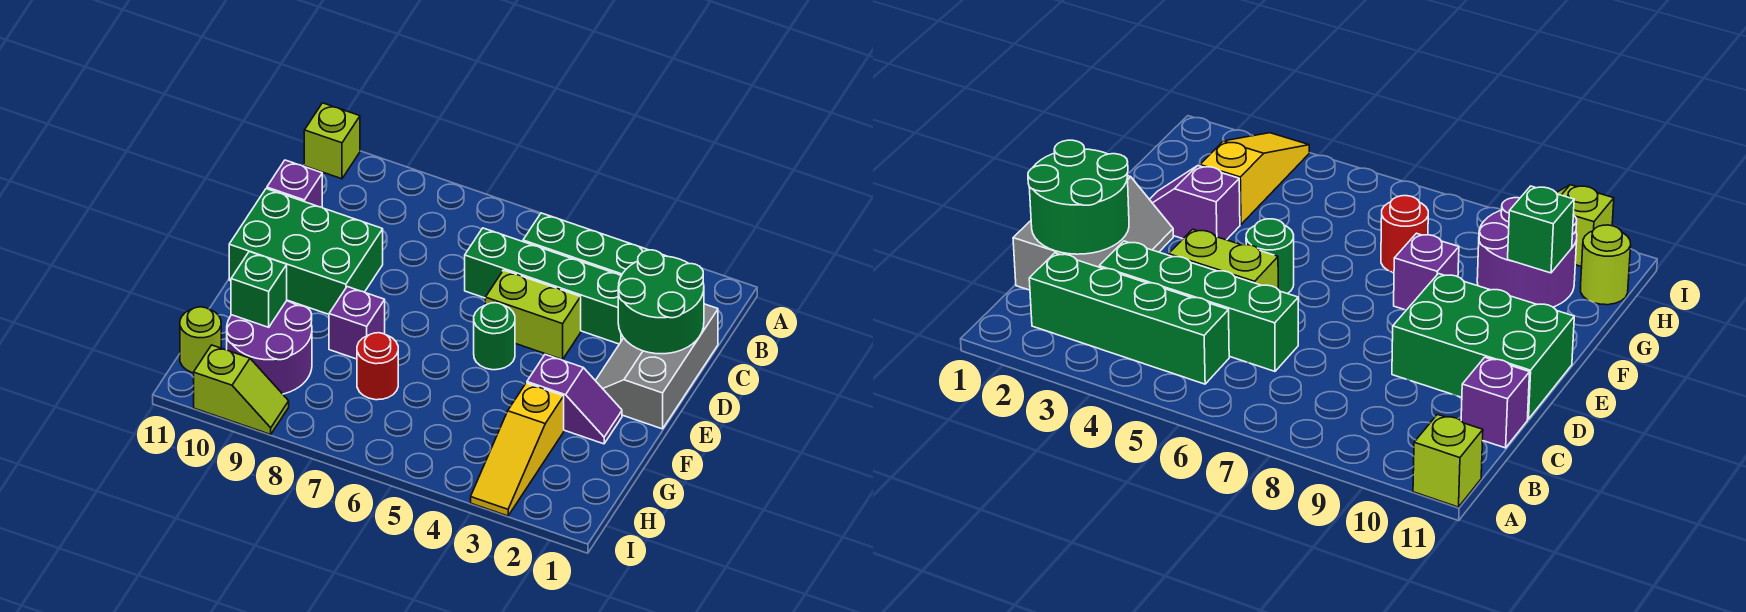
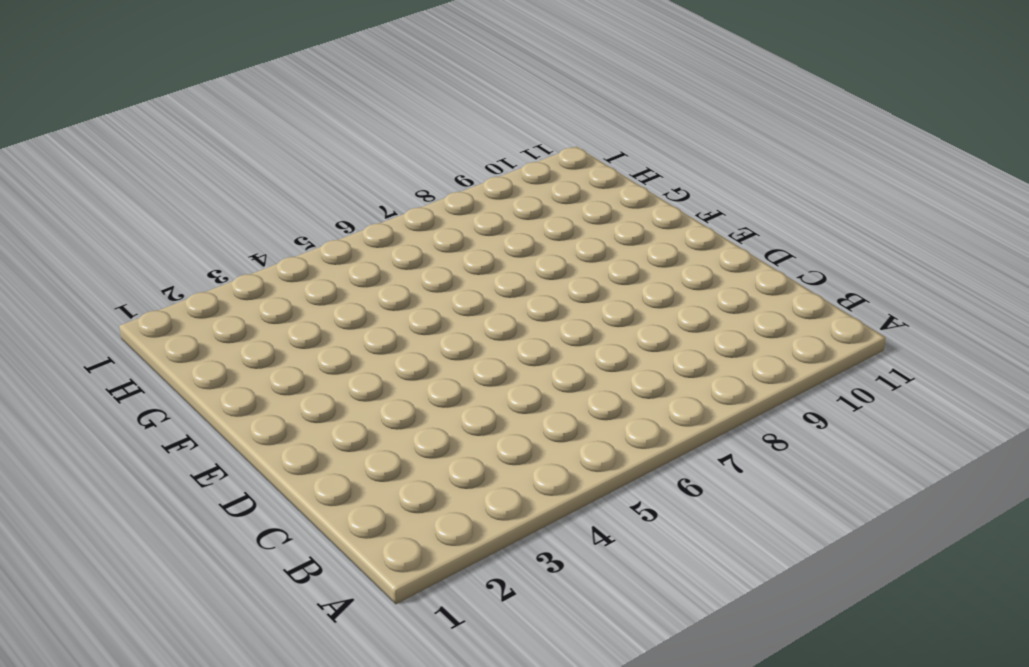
none -> lime 1x1 brick [304,103,360,179]
none -> green 1x4 brick [523,213,665,275]
none -> grey 2x3 slope [595,304,718,429]

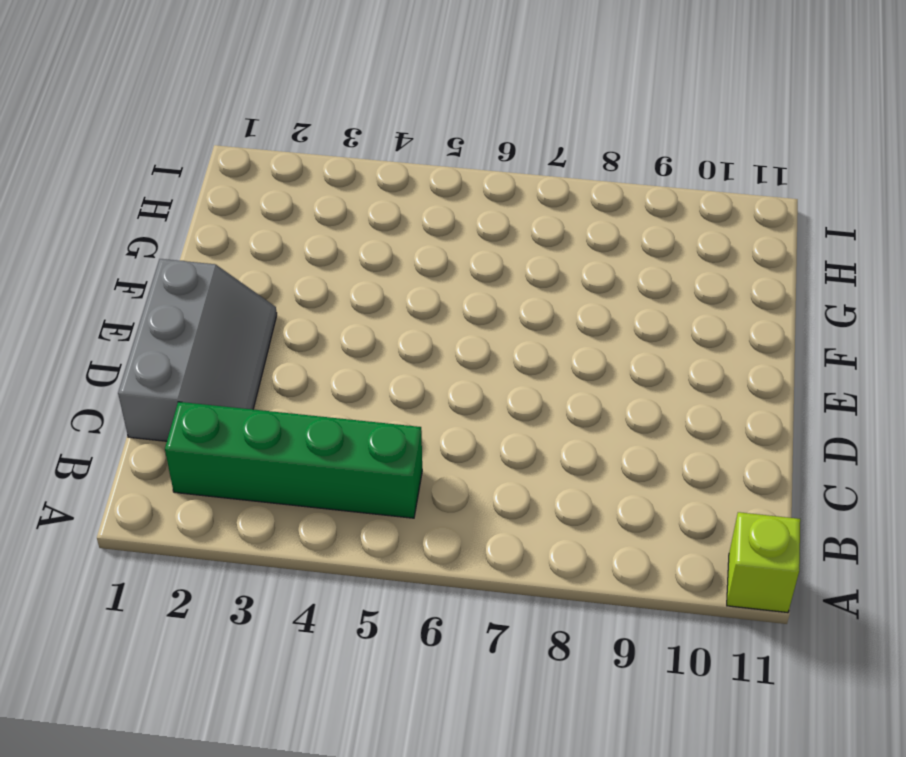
none -> green 1x4 brick [465,228,623,344]
none -> purple 1x1 brick [267,160,322,207]
none -> lime 1x2 brick [485,270,581,360]

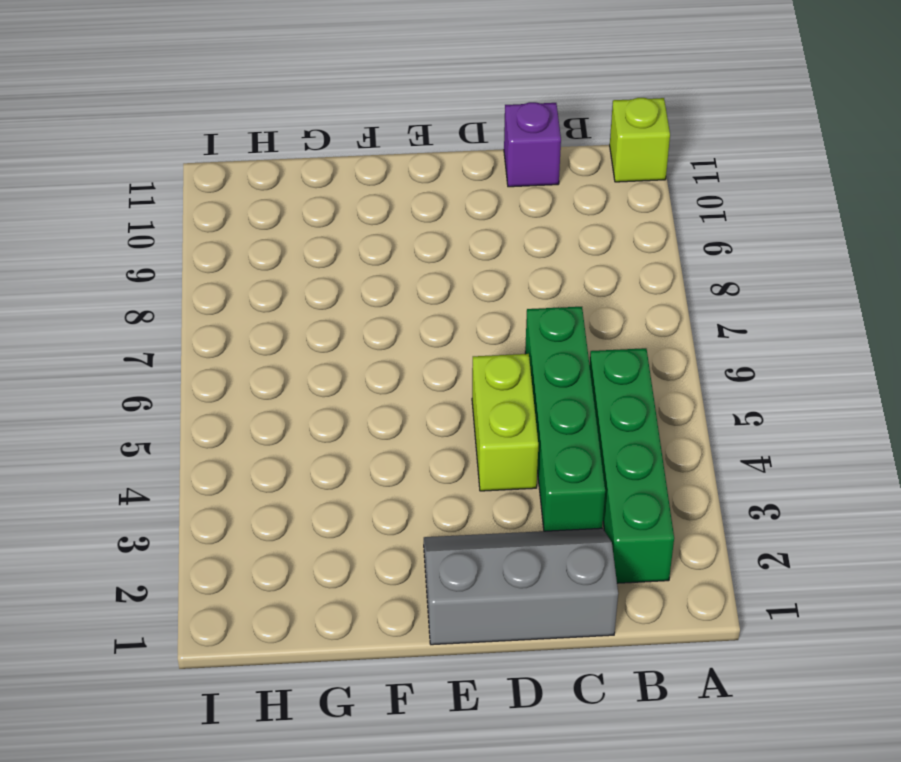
none -> green 2x3 brick [229,189,383,314]
none -> green 1x1 round brick [474,303,515,370]
none -> purple 1x2 slope [527,355,622,444]

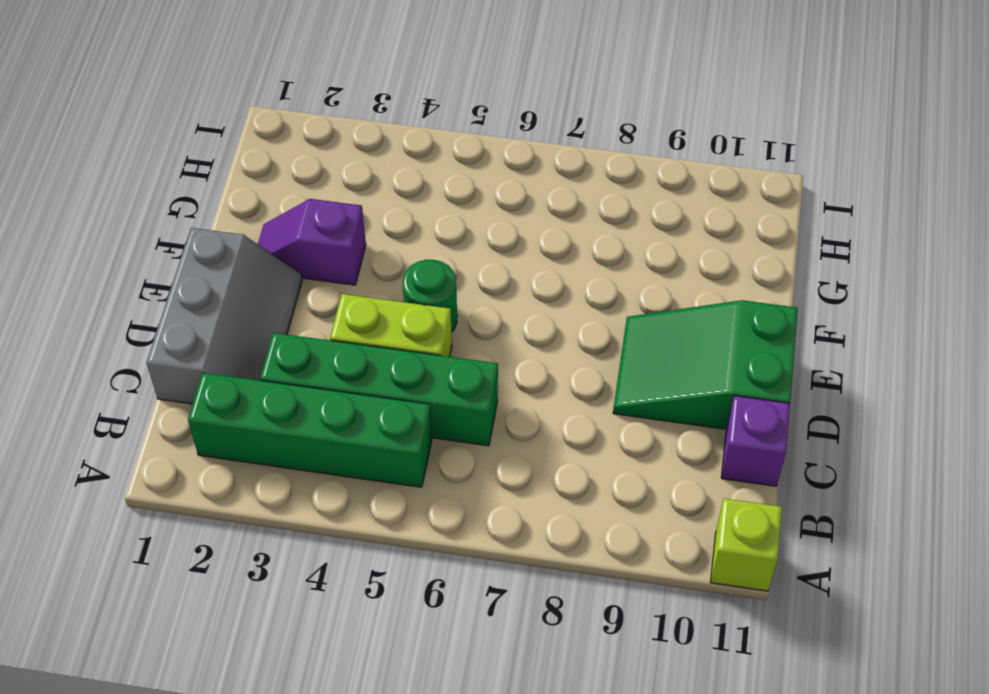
green 2x3 slope [613,300,798,429] -> green 2x3 brick [229,189,383,314]
none -> purple 1x1 brick [329,287,385,359]
none -> yellow 1x3 slope [471,383,564,516]
none -> red 1x1 round brick [357,333,398,400]

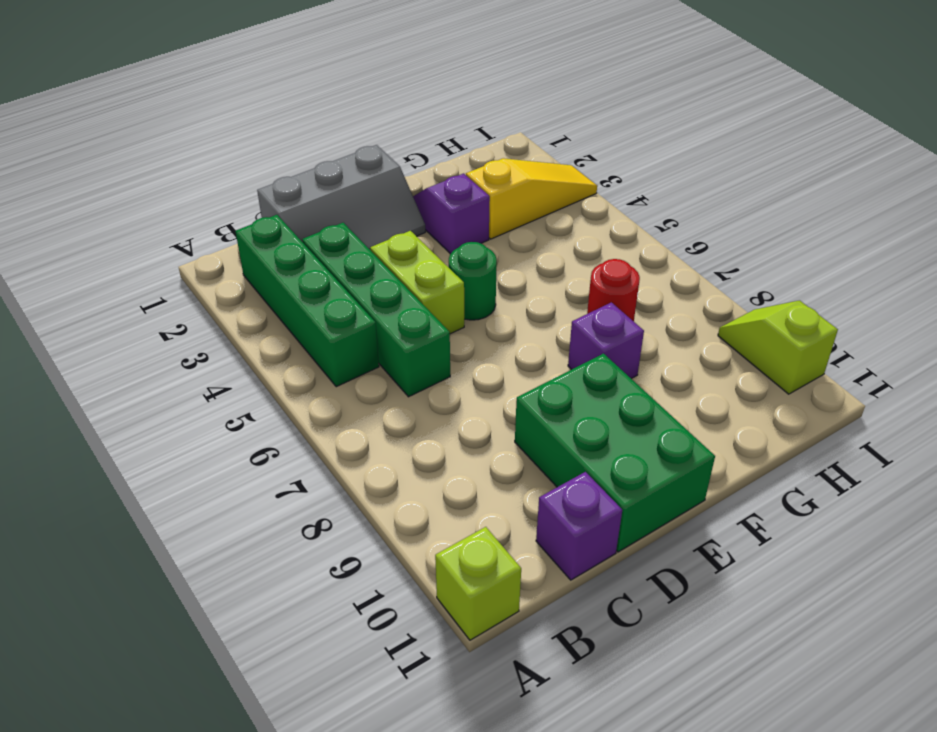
none -> purple 2x2 round brick [227,301,312,394]
none -> lime 1x1 round brick [180,307,221,373]
none -> green 2x2 round brick [618,250,704,354]

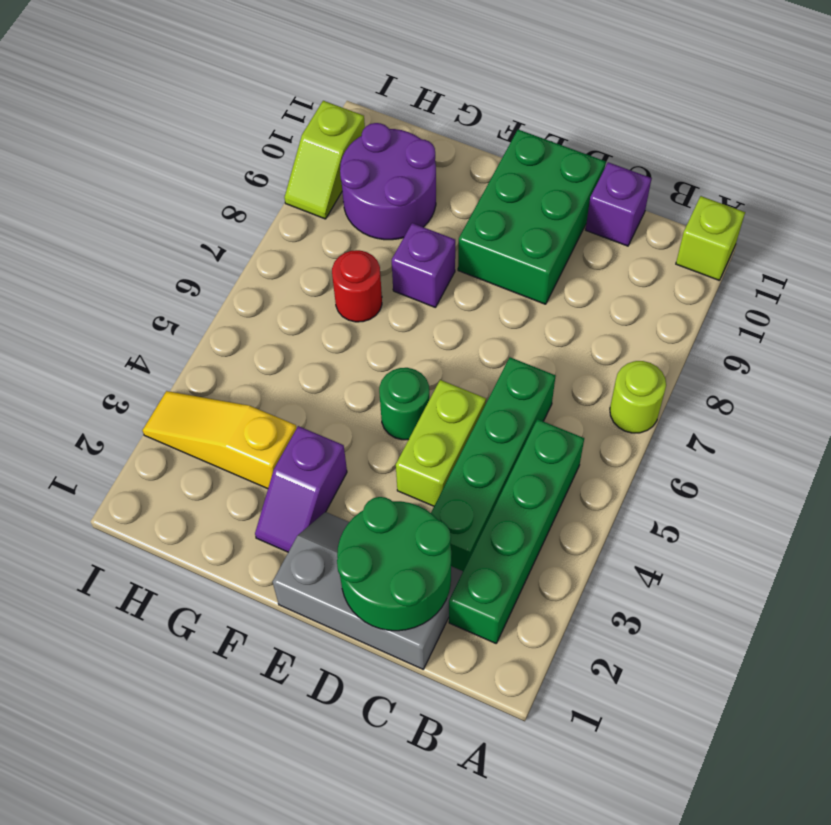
lime 1x1 round brick [610,361,666,433] -> lime 1x1 round brick moved to [180,307,221,373]
none -> green 1x1 brick [231,251,287,327]

